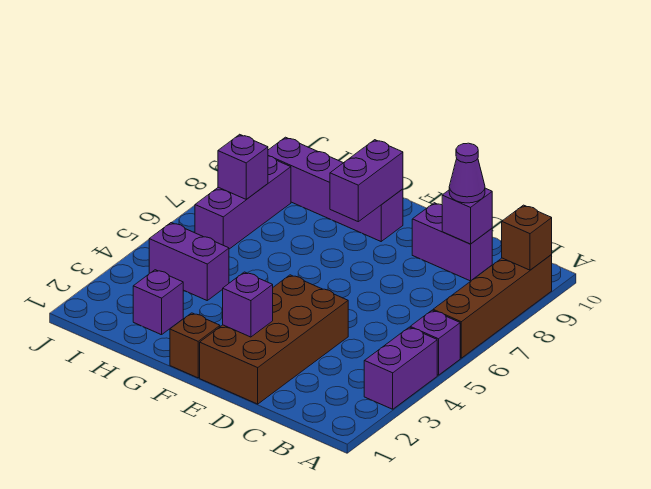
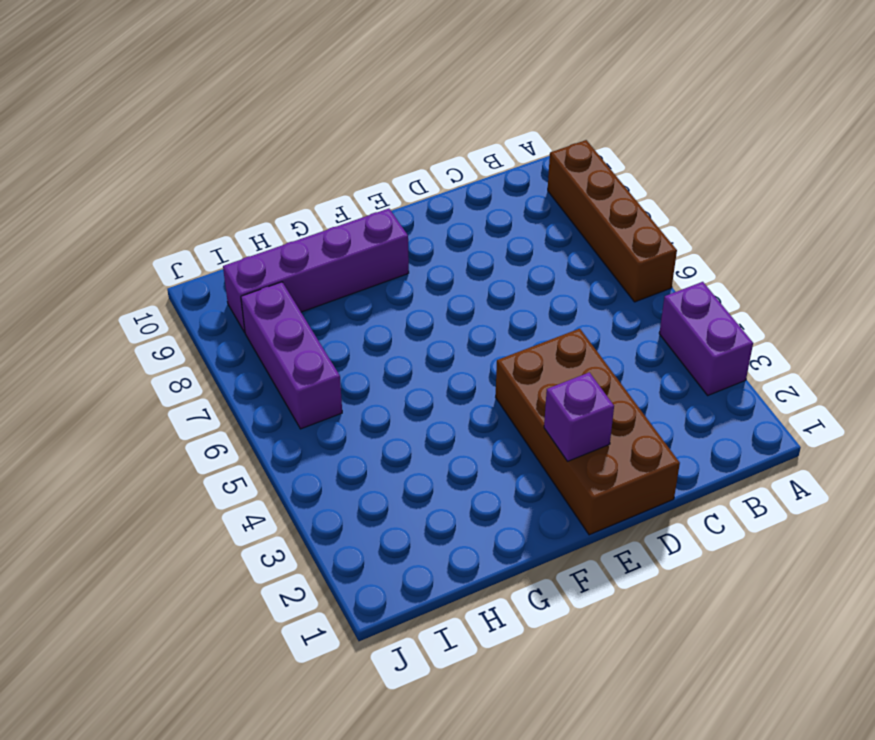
none -> purple 1x1 brick [410,310,460,375]
none -> purple 1x2 brick [412,203,492,281]
none -> brown 1x1 brick [170,313,220,378]

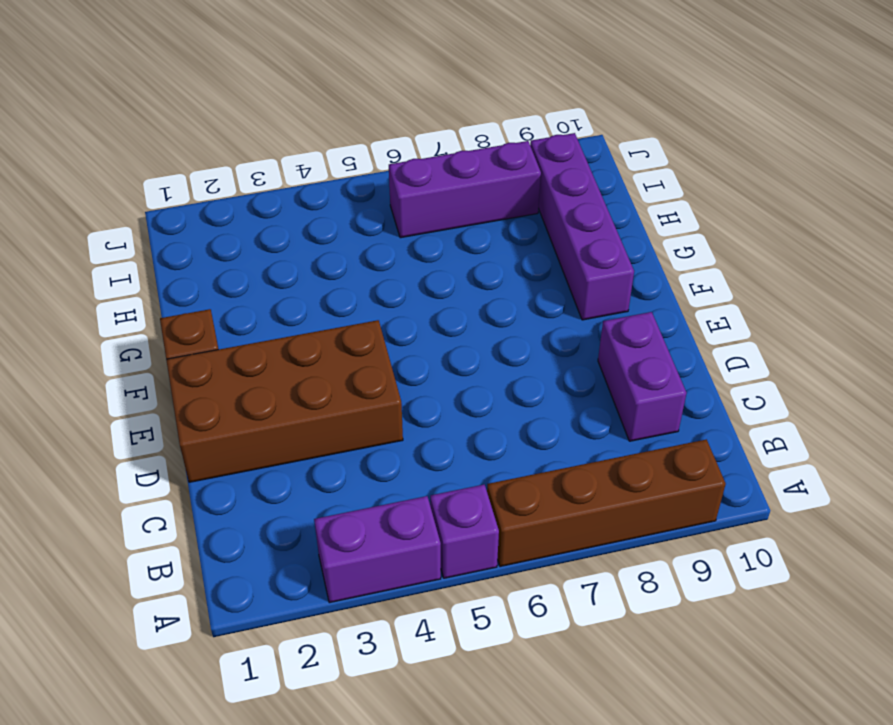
none -> purple 1x1 brick [133,270,183,335]
none -> purple 1x2 brick [149,223,229,300]
none -> brown 1x1 brick [502,205,552,270]

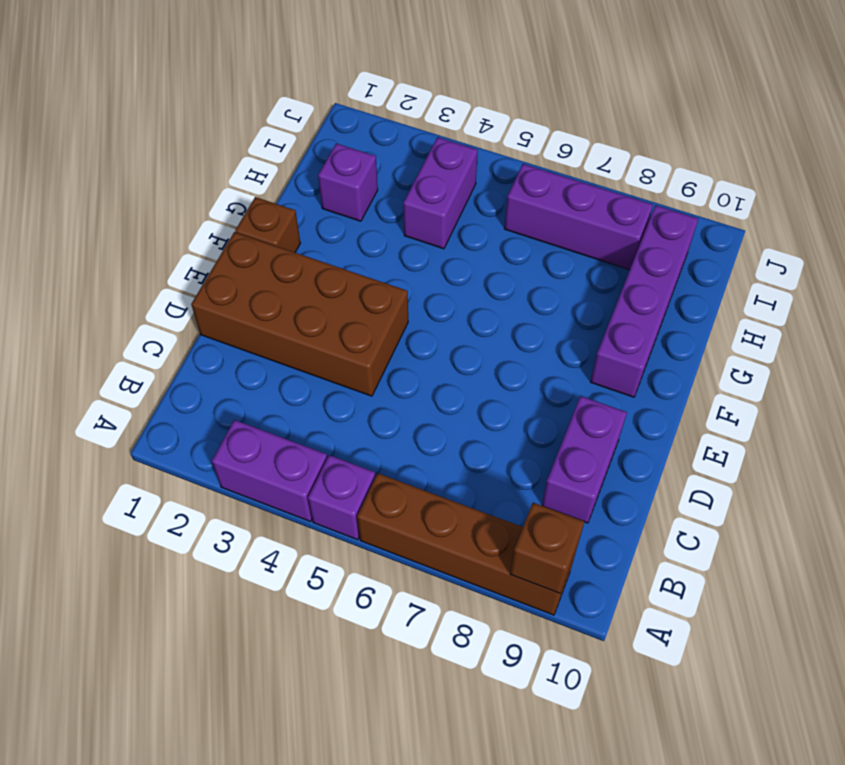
none -> purple 1x1 brick [442,188,492,244]
none -> purple 1x1 brick [223,272,273,337]
none -> purple 1x2 brick [330,140,403,222]

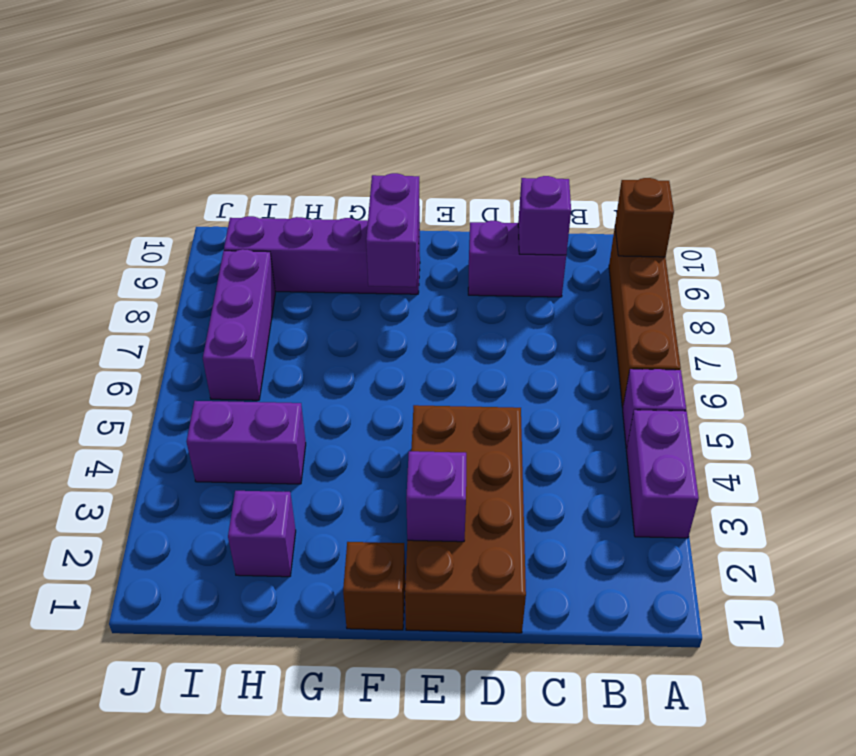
none -> purple 1x1 brick [218,134,268,199]
none -> purple 1x1 cone [449,143,485,203]

